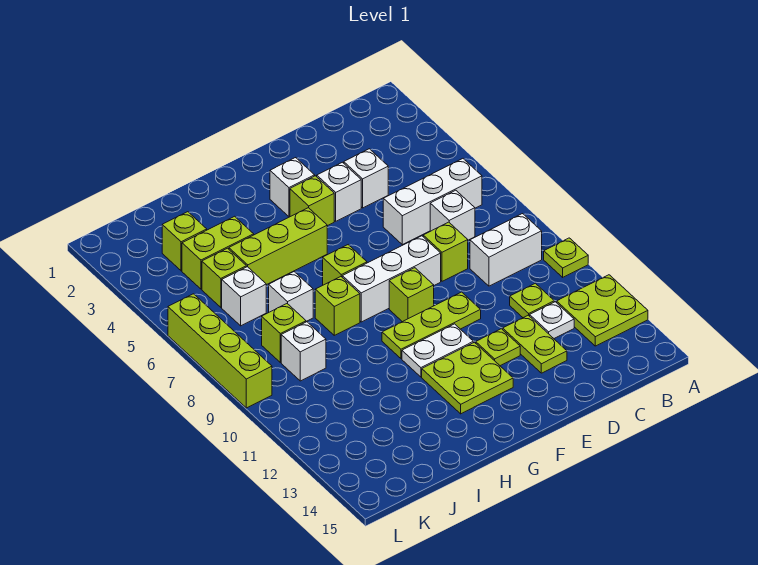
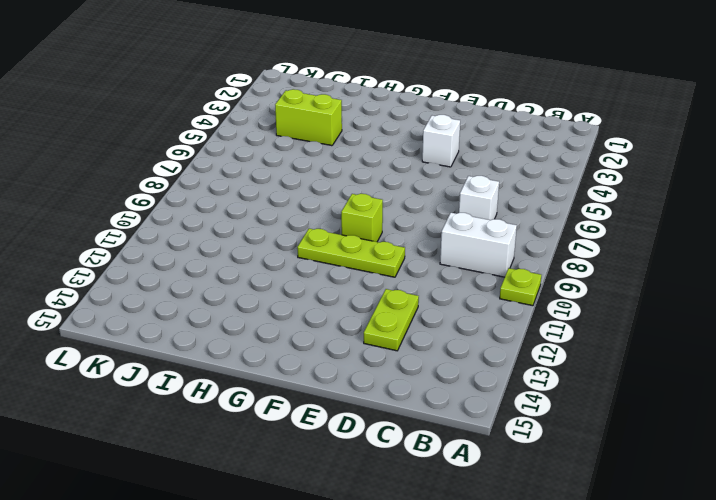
none -> lime 2x2 plate [557,275,648,346]
none -> white 1x3 brick [383,159,482,245]
none -> lime 1x1 plate [510,283,554,318]
none -> white 1x1 plate [530,302,574,338]

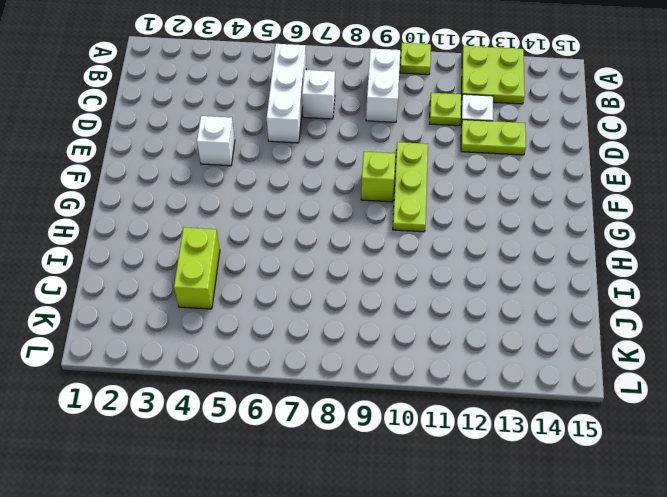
none -> white 1x1 brick [344,149,388,208]
none -> lime 1x1 brick [423,222,468,281]
none -> white 1x3 brick [342,236,441,322]
none -> lime 1x1 plate [476,329,520,366]

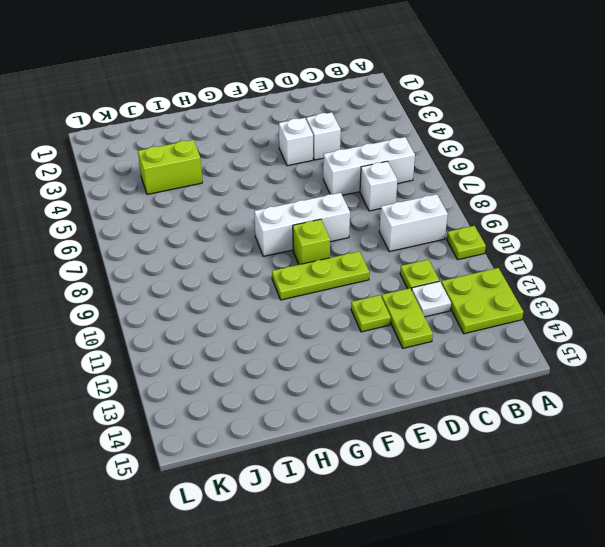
none -> lime 1x1 brick [423,222,468,281]
none -> white 1x1 brick [270,158,315,217]
none -> lime 1x1 brick [290,176,334,226]
none -> white 1x2 plate [402,324,473,377]

